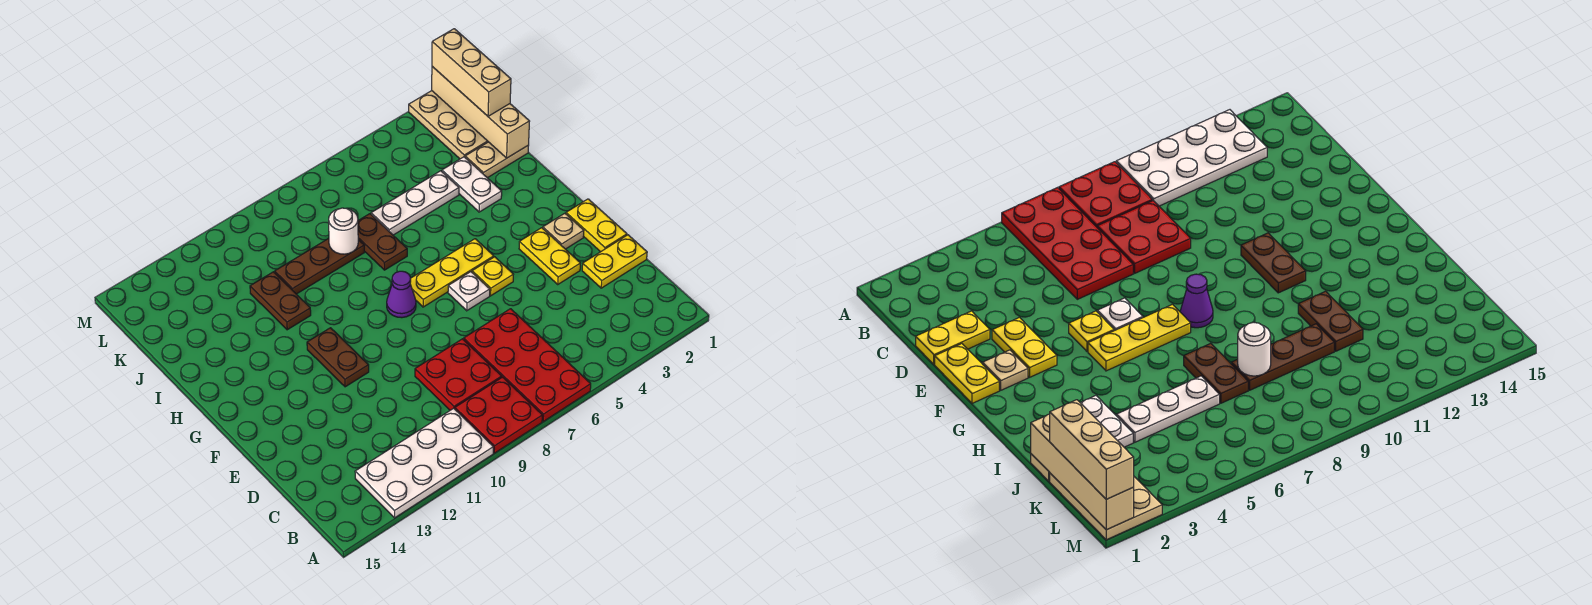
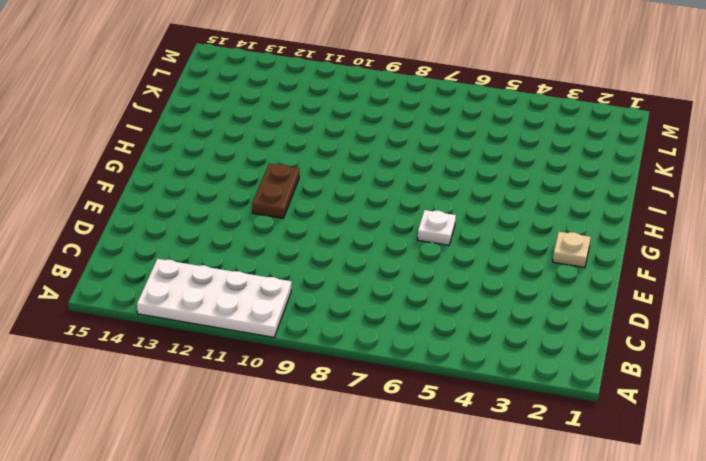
none -> red 2x4 plate [464,309,591,421]
none -> red 2x2 plate [455,377,542,453]
none -> red 2x2 plate [415,339,502,410]

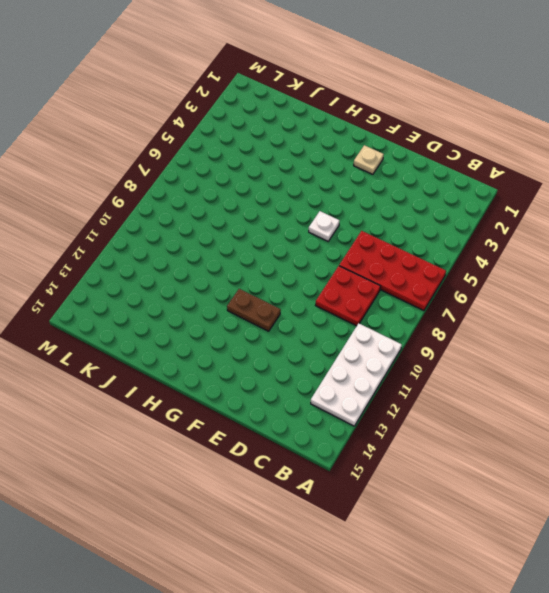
none -> red 2x2 plate [455,377,542,453]
none -> yellow 1x2 plate [582,235,647,288]
none -> yellow 1x2 plate [566,199,627,252]

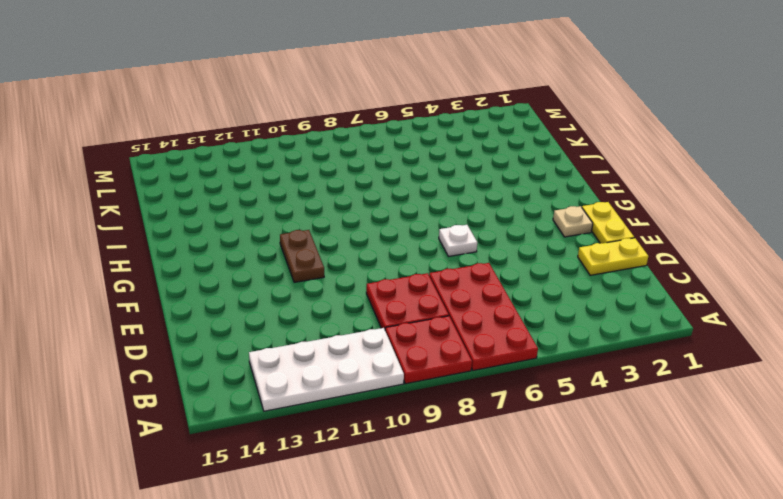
none -> yellow 1x2 plate [519,228,581,284]
none -> yellow 1x1 plate [472,257,513,296]
none -> yellow 1x3 plate [410,239,494,307]

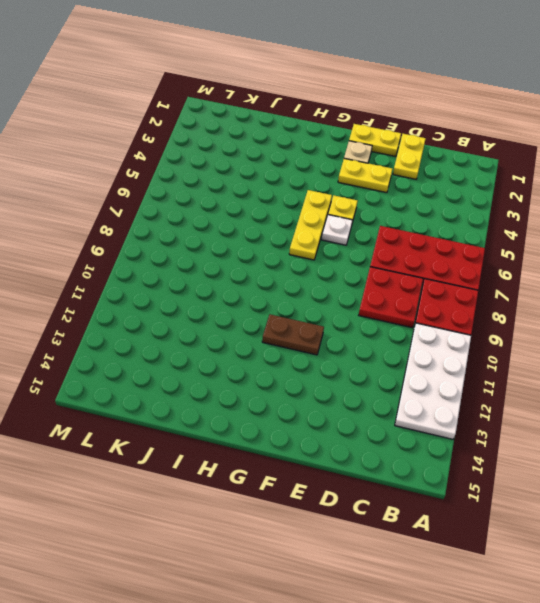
none -> purple 1x1 cone [387,271,416,318]
none -> white 1x2 plate [442,157,502,212]
none -> brown 1x2 plate [358,214,407,270]

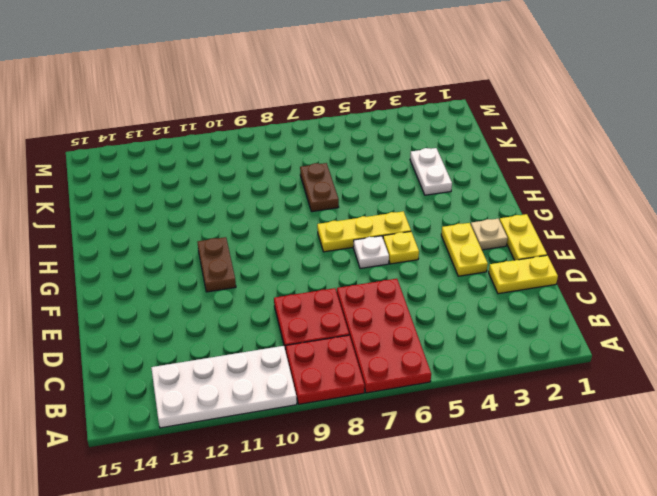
none -> purple 1x1 cone [387,271,416,318]
none -> brown 1x2 plate [250,272,311,330]
none -> tan 1x2 plate [465,142,529,178]

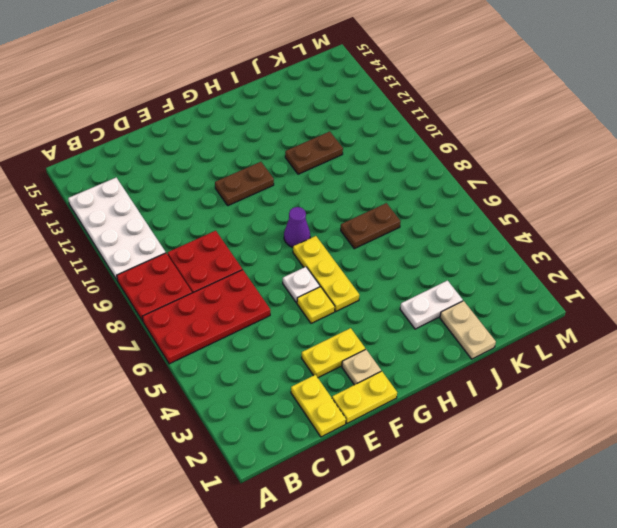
none -> white 1x3 plate [371,171,459,235]
none -> brown 1x3 plate [275,238,364,294]
none -> tan 2x3 plate [409,91,488,159]

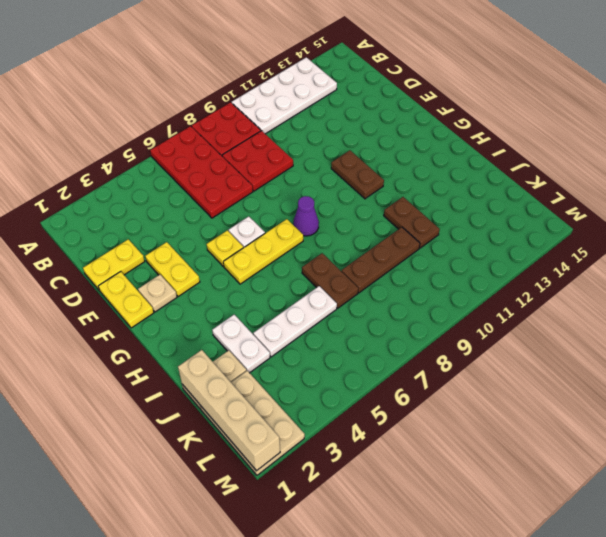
none -> white 1x1 round brick [329,208,358,254]
none -> tan 1x3 brick [432,29,511,116]

